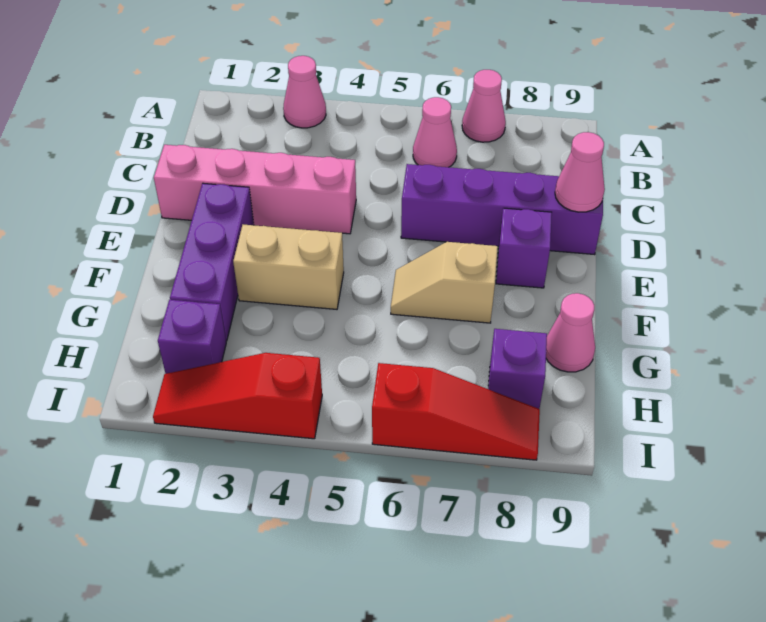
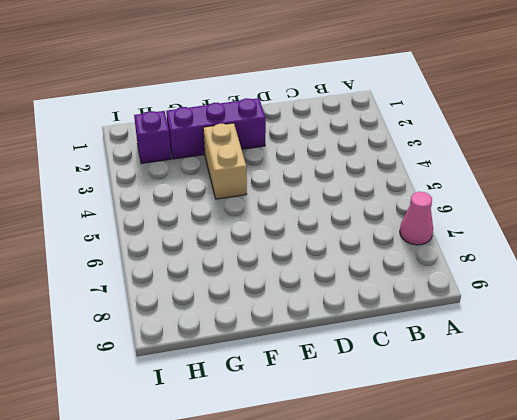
none -> pink 1x1 cone [283,56,326,128]
none -> pink 1x1 cone [413,97,457,167]
none -> pink 1x4 brick [154,145,356,234]

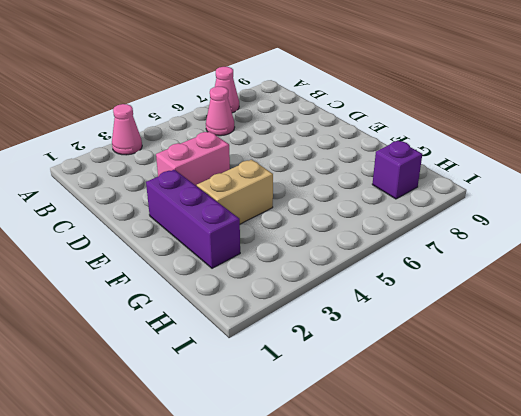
pink 1x2 brick [156,131,230,186] -> pink 1x4 brick [154,145,356,234]
none -> purple 1x4 brick [401,164,603,255]
none -> purple 1x1 brick [496,208,552,288]
none -> tan 1x2 slope [391,242,498,323]

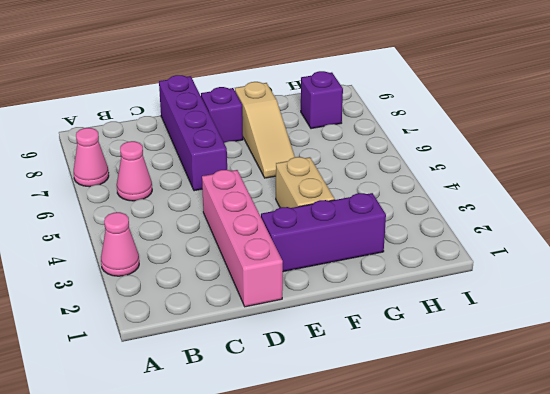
tan 1x3 slope [235,82,295,178] -> tan 1x2 slope [391,242,498,323]
none -> pink 1x1 cone [546,293,595,372]
none -> purple 1x1 brick [158,300,226,374]
none -> red 1x3 slope [153,353,322,439]

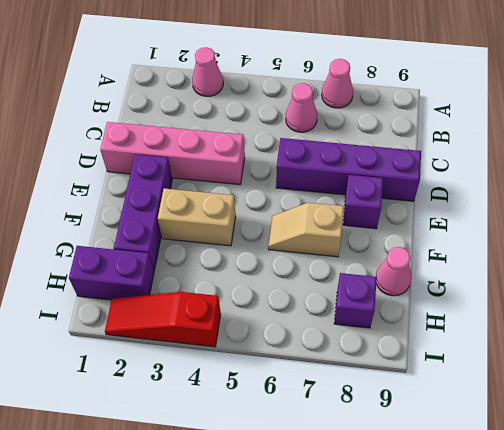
purple 1x2 brick [69,246,154,300] -> purple 1x1 brick [158,300,226,374]
none -> red 1x3 slope [372,363,540,460]
none -> pink 1x1 cone [555,132,605,212]

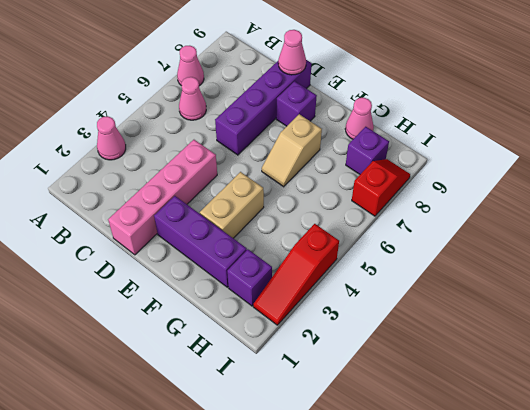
red 1x2 slope [352,159,410,216] -> red 1x3 slope [372,363,540,460]

